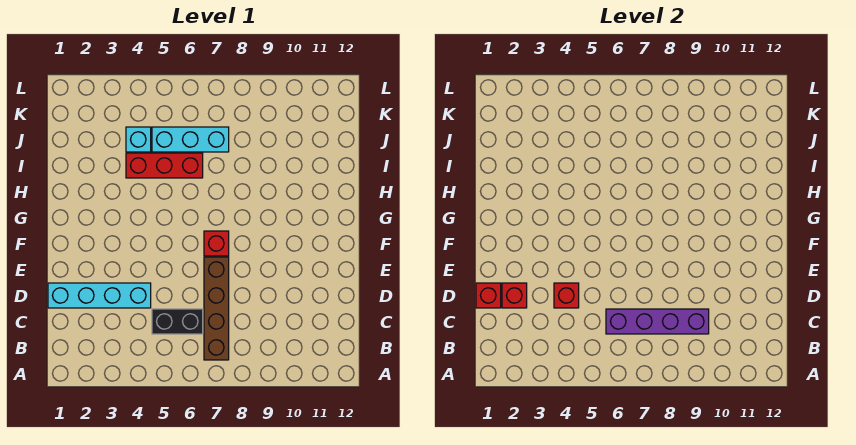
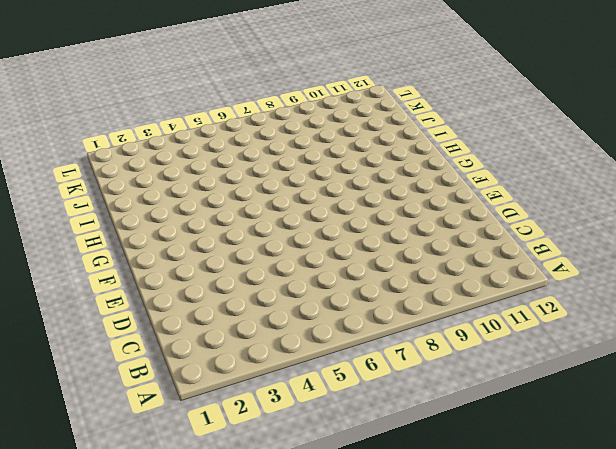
none -> brown 1x4 brick [204,257,229,360]
none -> black 1x2 brick [152,309,203,334]

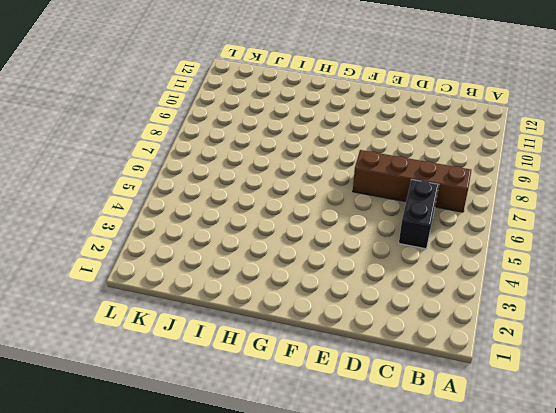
none -> cyan 1x4 brick [48,283,151,308]
none -> red 1x1 brick [204,231,229,256]

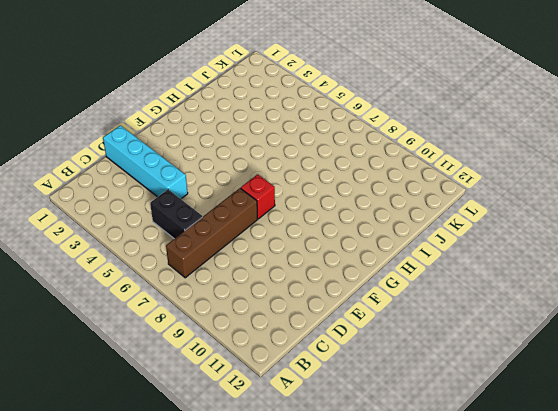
none -> red 1x3 brick [126,153,203,178]
none -> cyan 1x1 brick [126,127,151,152]

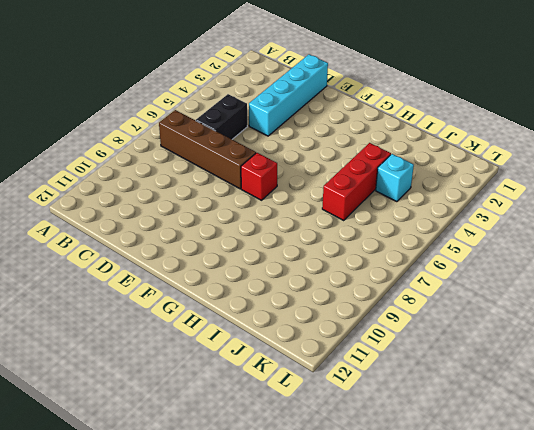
none -> cyan 1x3 brick [152,127,229,152]
none -> purple 1x4 brick [606,309,709,334]

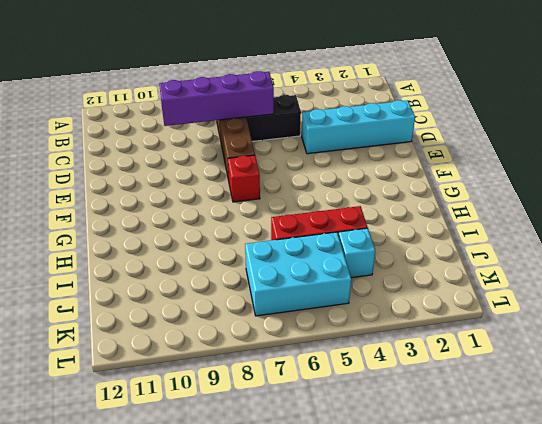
cyan 2x3 brick [245,232,351,316] -> cyan 1x3 brick [152,127,229,152]
none -> red 1x1 brick [476,283,501,308]
none -> red 1x1 brick [502,283,527,308]

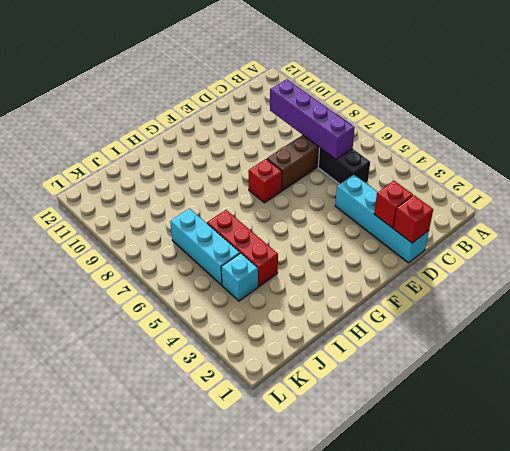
none -> red 1x1 brick [554,283,579,308]

